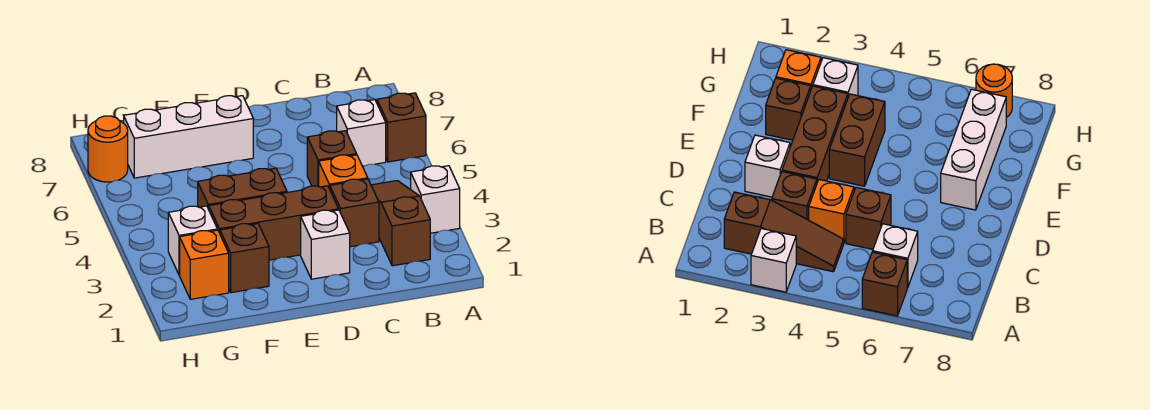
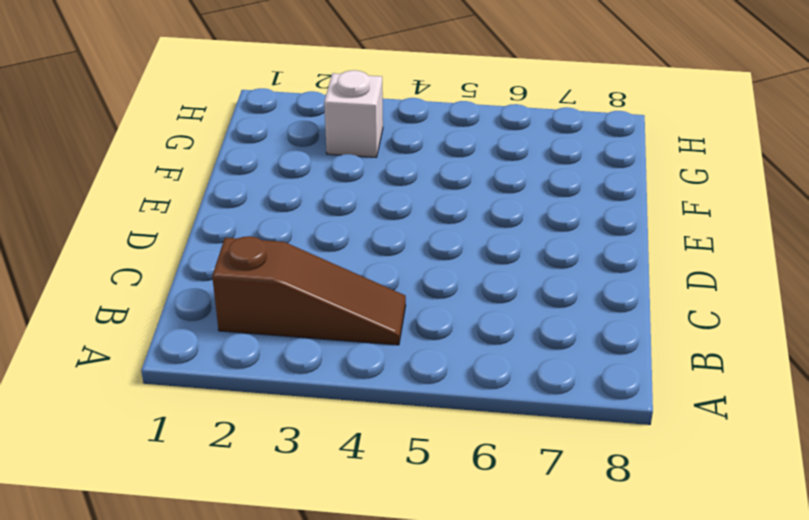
none -> white 1x1 brick [411,166,460,233]
none -> brown 1x1 brick [377,93,426,162]
none -> white 1x1 brick [337,100,386,166]

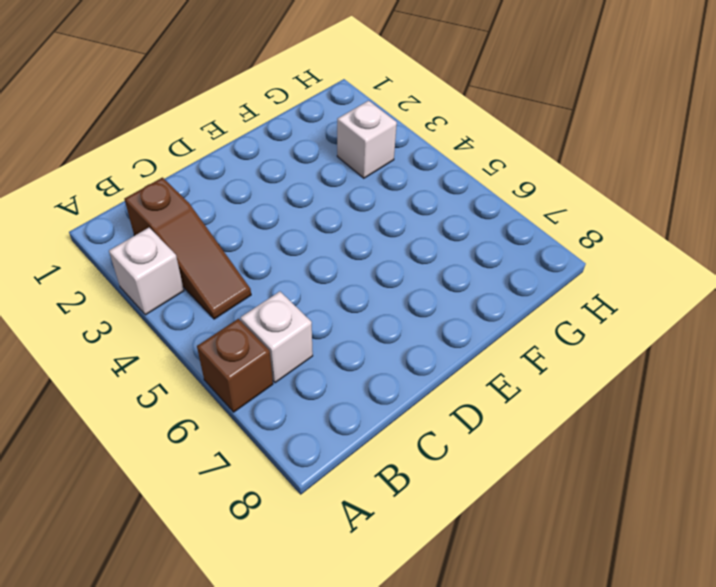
none -> brown 1x1 brick [330,179,379,247]
none -> orange 1x1 brick [319,155,368,189]
none -> brown 1x1 brick [307,131,357,186]

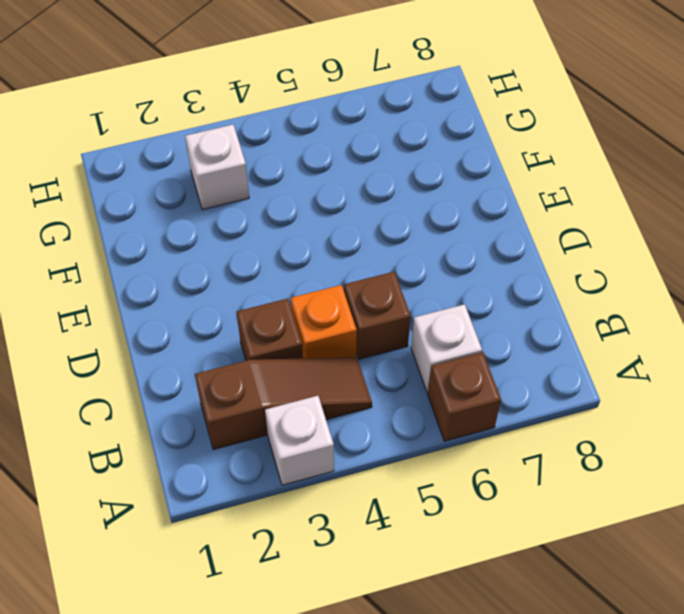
none -> white 1x1 brick [301,210,350,279]
none -> brown 1x3 brick [209,186,339,260]
none -> brown 1x2 brick [198,168,287,209]

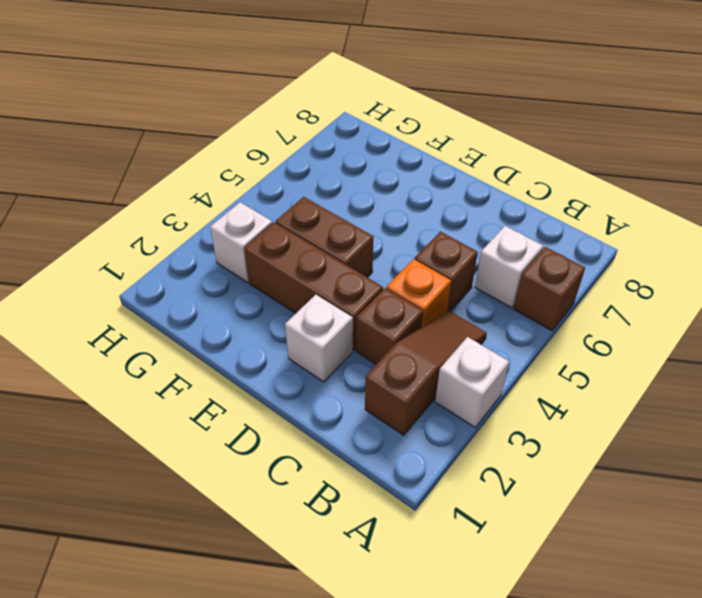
none -> white 1x3 brick [124,96,253,178]
none -> brown 1x1 brick [220,224,269,293]
none -> orange 1x1 brick [180,230,229,299]

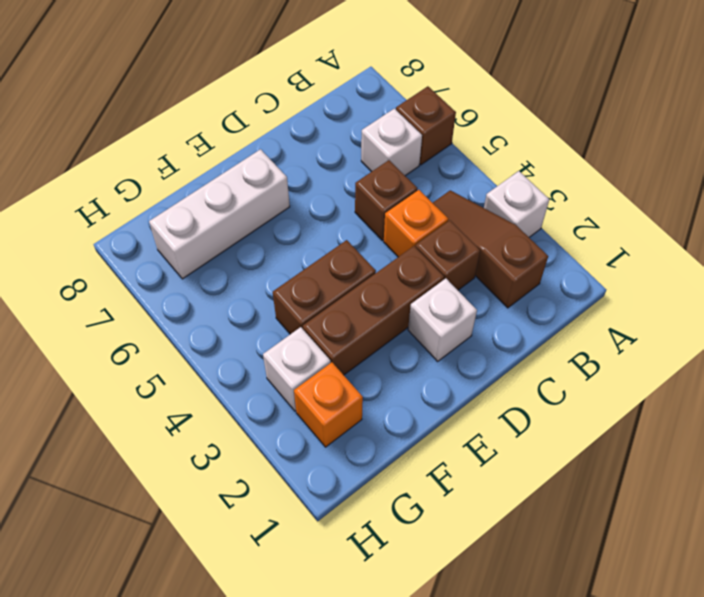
none -> brown 1x1 brick [220,224,269,293]
none -> orange 1x1 round brick [88,116,128,182]

